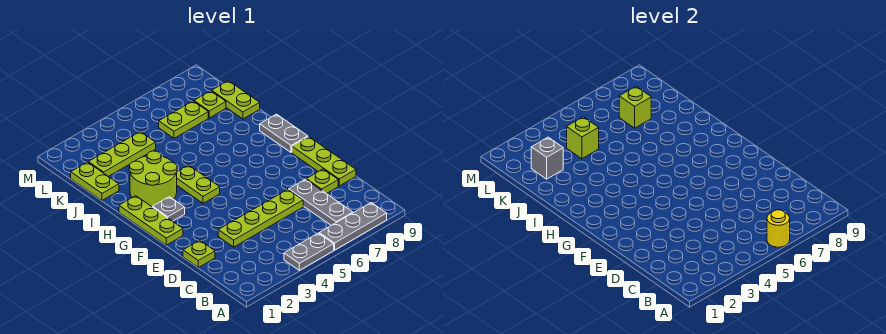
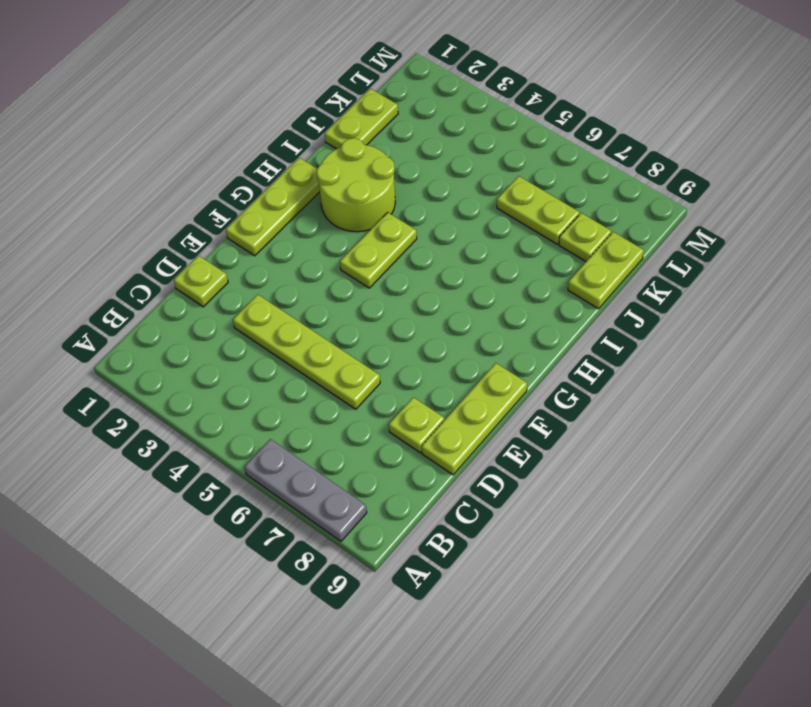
none -> grey 1x2 plate [284,233,334,270]
none -> grey 1x3 plate [289,179,353,225]
none -> grey 1x1 plate [153,197,185,221]

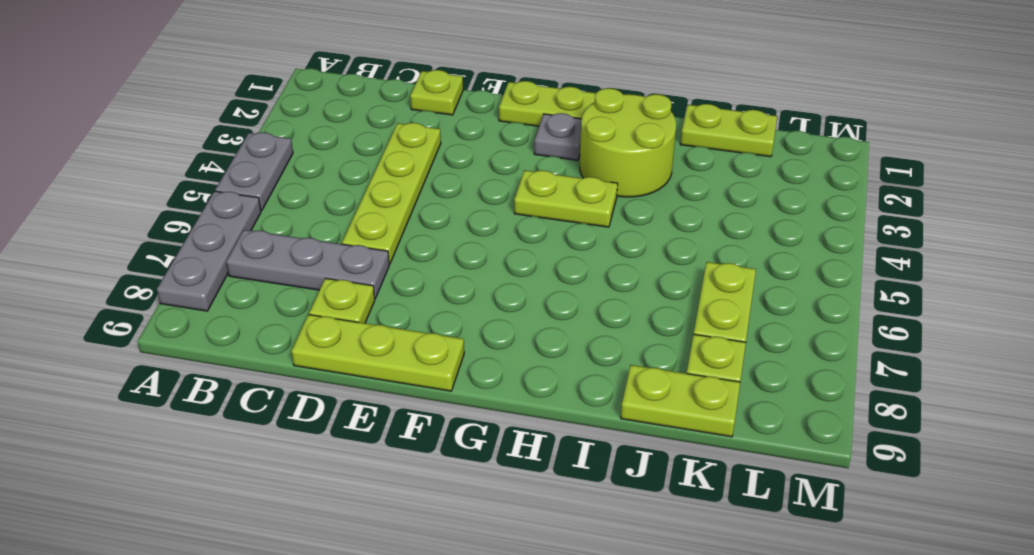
none -> grey 1x2 plate [260,114,308,152]
none -> lime 1x3 plate [88,132,156,177]
none -> yellow 1x1 round brick [767,210,790,247]

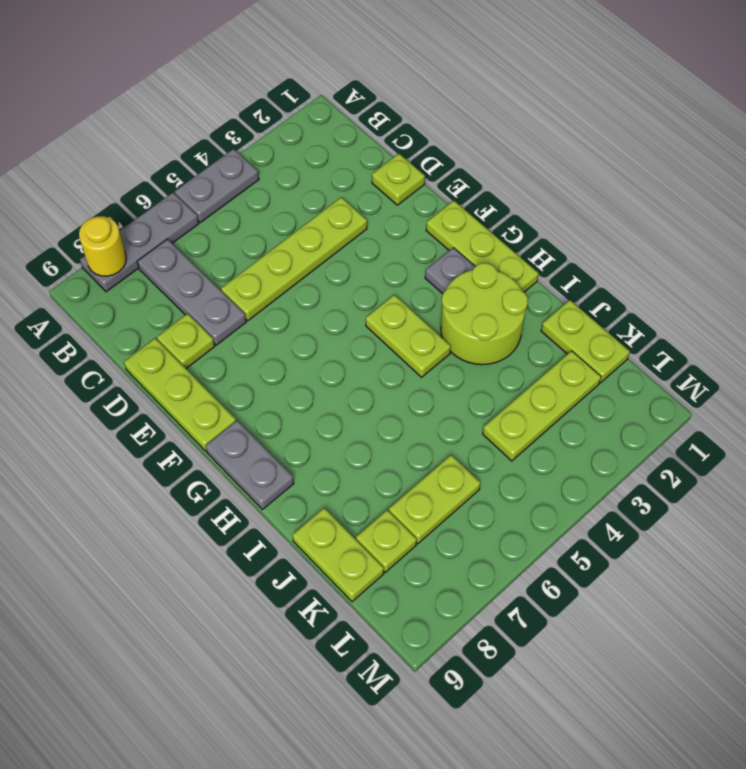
yellow 1x1 round brick [79,216,126,276] -> yellow 1x1 round brick moved to [767,210,790,247]
none -> grey 1x1 brick [531,137,563,179]
none -> lime 1x1 brick [567,117,599,159]
none -> lime 1x1 brick [619,86,651,128]

